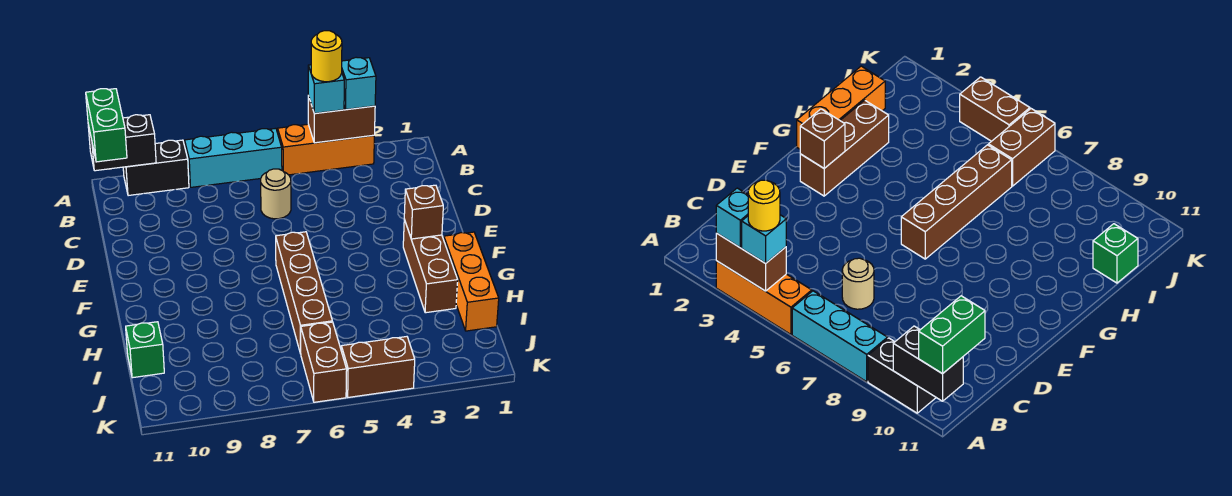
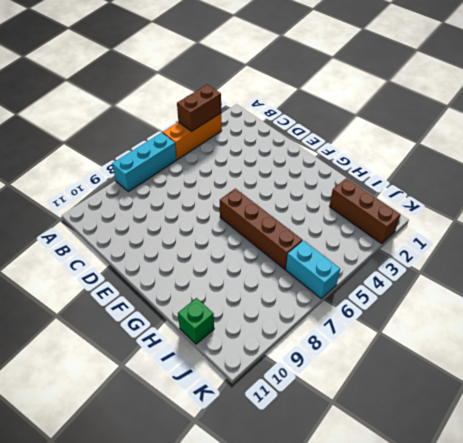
brown 1x3 brick [329,178,401,244] -> brown 1x3 brick moved to [403,220,458,313]
cyan 1x2 brick [286,241,340,298] -> brown 1x2 brick [301,322,347,402]
none -> black 1x2 brick [123,140,189,196]
none -> tan 1x1 round brick [261,169,291,219]
none -> orange 1x3 brick [444,232,499,331]

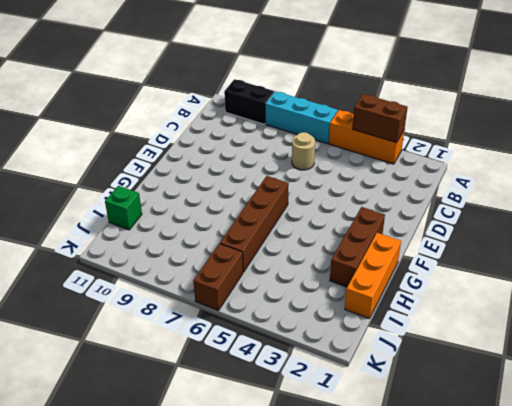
none -> brown 1x2 brick [341,337,415,397]
none -> black 1x2 brick [88,115,156,171]
none -> brown 1x1 brick [404,185,443,239]

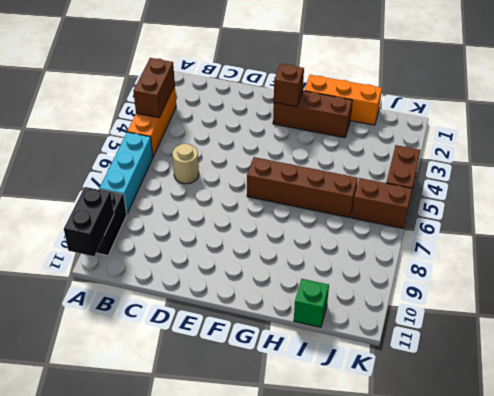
none -> cyan 1x1 brick [342,57,376,109]
none -> cyan 1x1 brick [308,65,344,113]
none -> green 1x2 brick [86,89,127,162]

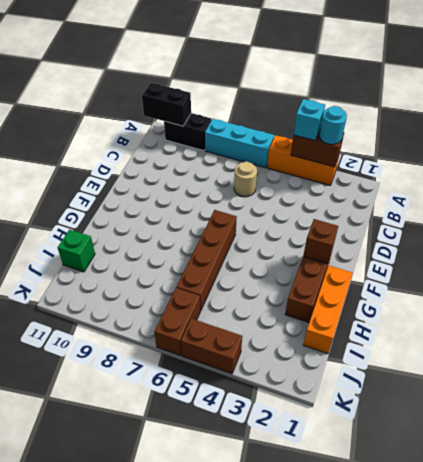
cyan 1x1 round brick [319,106,347,144] -> cyan 1x1 brick [342,57,376,109]
none -> green 1x2 brick [86,89,127,162]
none -> yellow 1x1 round brick [311,31,342,82]

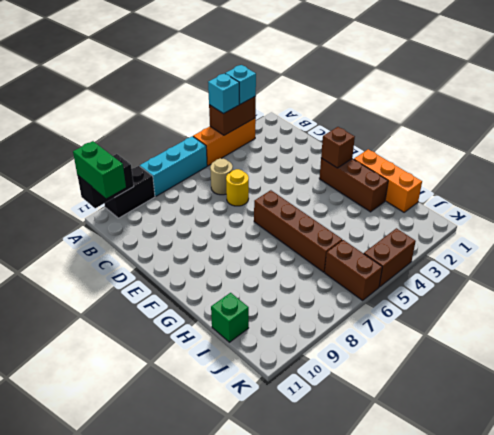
yellow 1x1 round brick [226,169,249,206] -> yellow 1x1 round brick moved to [311,31,342,82]

